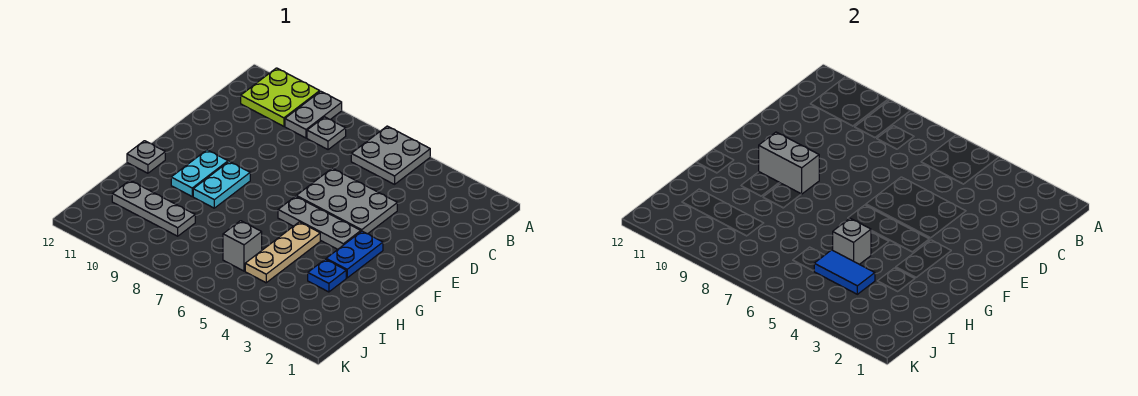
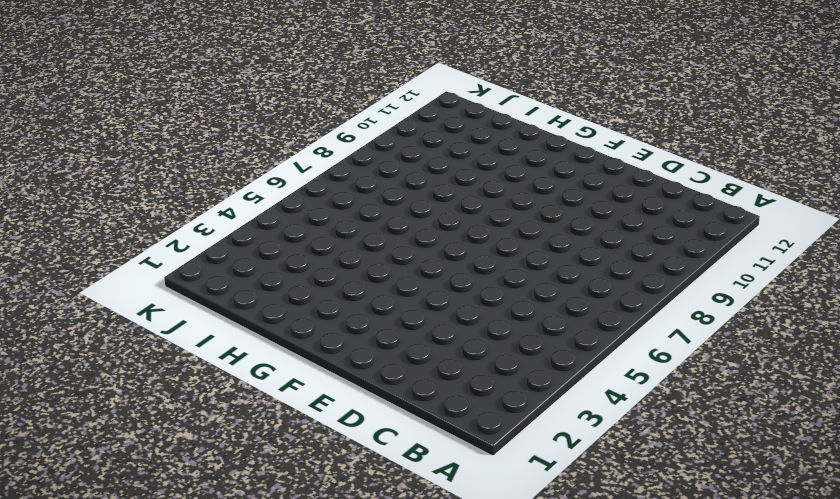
none -> grey 2x2 plate [351,126,430,184]
none -> grey 1x2 plate [285,91,342,138]
none -> lime 2x2 plate [241,68,320,126]

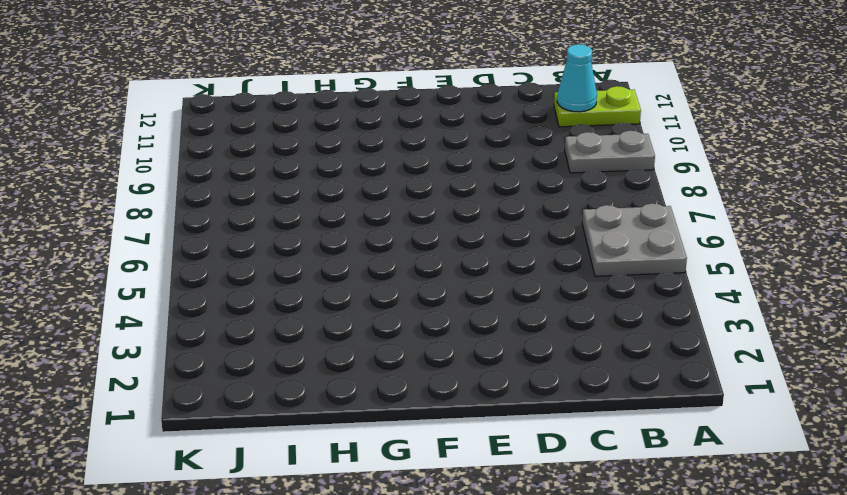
lime 1x2 plate [554,86,641,127] -> lime 2x2 plate [241,68,320,126]
cyan 1x1 cone [557,44,597,112] -> none
none -> grey 1x1 plate [307,117,346,150]
none -> grey 2x3 plate [296,168,397,234]
none -> blue 1x2 plate [326,231,383,278]

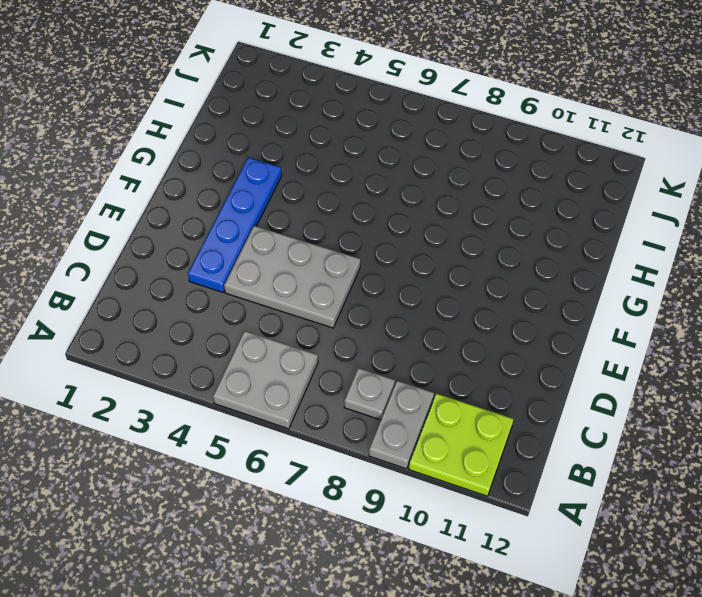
blue 1x4 plate [188,157,282,292] -> blue 1x2 plate [326,231,383,278]
none -> grey 1x3 plate [278,196,361,249]
none -> cyan 1x2 plate [193,162,250,208]
none -> cyan 1x2 plate [171,150,228,196]

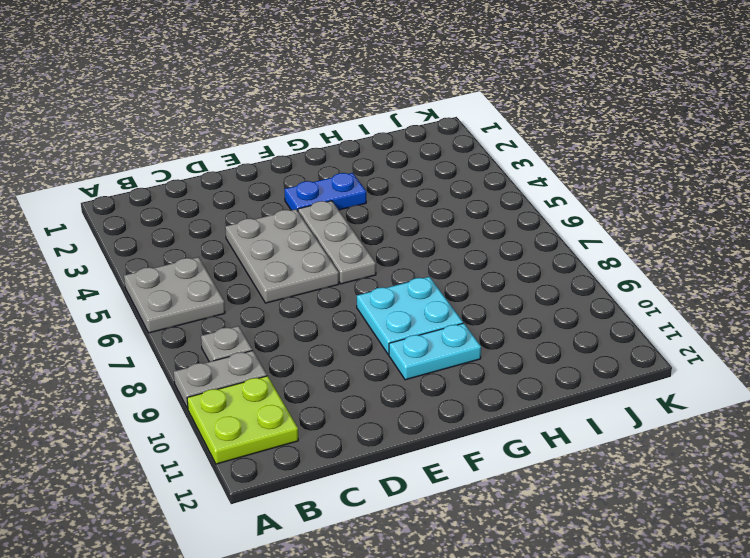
cyan 2x2 plate [357,277,463,355] -> cyan 1x2 plate [193,162,250,208]
none -> tan 1x3 plate [245,222,320,283]
none -> grey 1x1 plate [127,141,165,173]
none -> blue 1x1 plate [308,259,346,292]

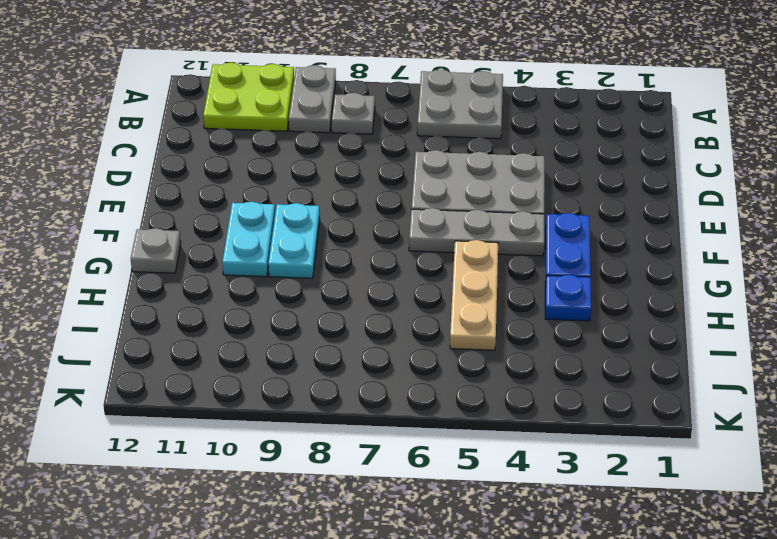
none -> grey 1x1 brick [223,221,262,271]
none -> grey 1x3 plate [112,180,195,236]
none -> grey 1x2 brick [759,132,819,194]

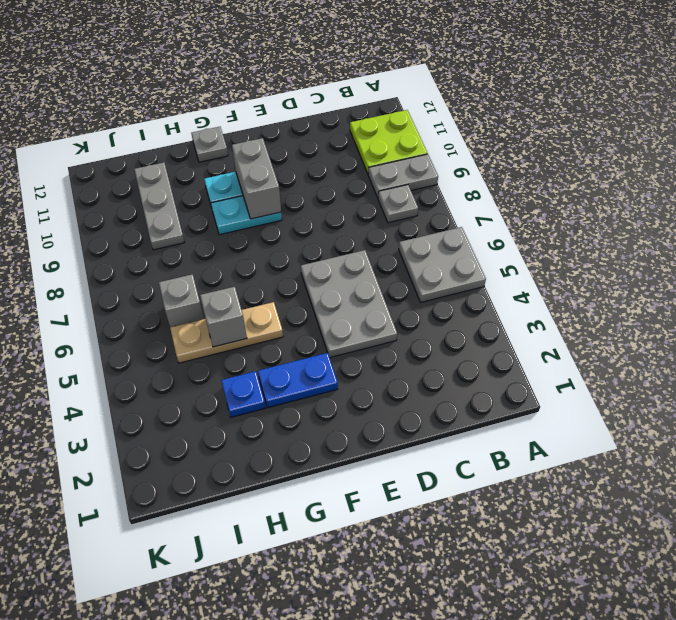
none -> grey 1x3 plate [278,196,361,249]
none -> blue 1x2 tile [814,250,875,294]

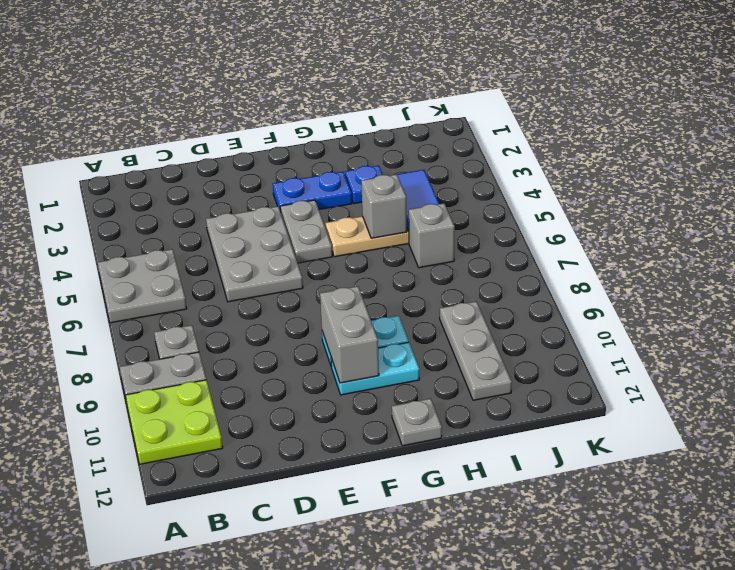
grey 1x2 plate [280,200,332,263] -> grey 1x3 plate [278,196,361,249]

